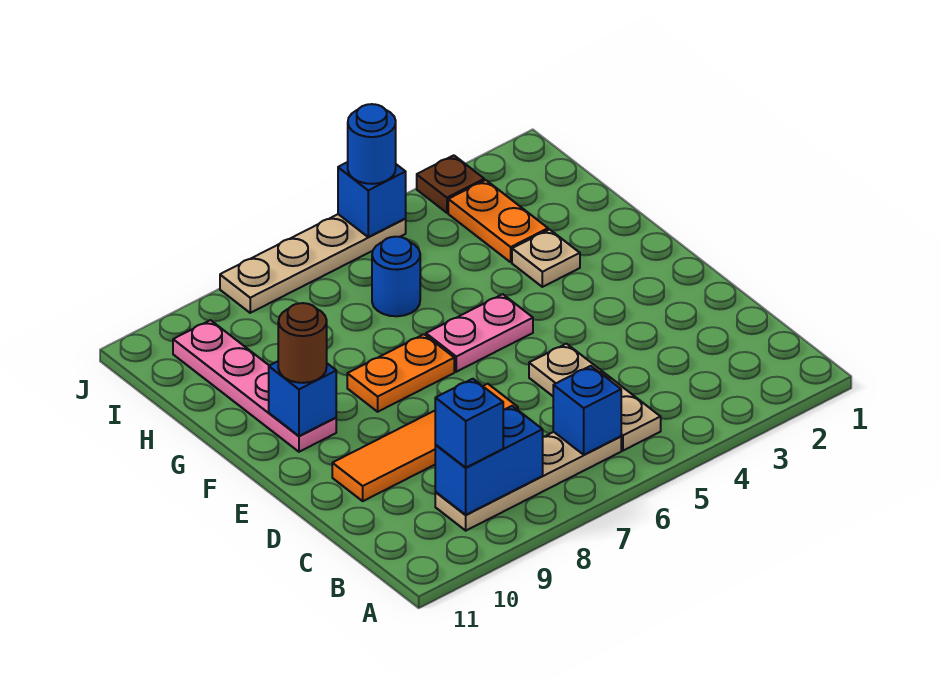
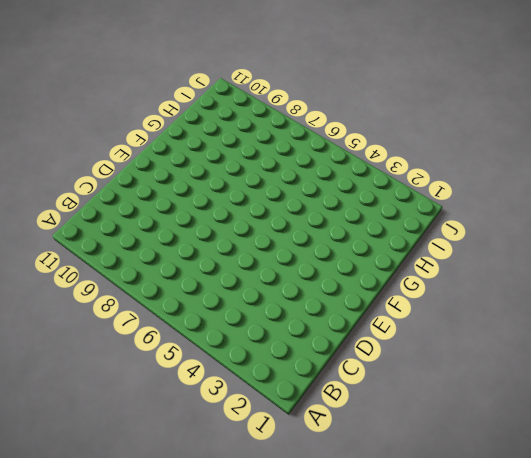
none -> tan 1x3 plate [529,344,661,451]
none -> tan 1x4 plate [435,432,621,531]
none -> orange 1x4 tile [332,384,518,501]

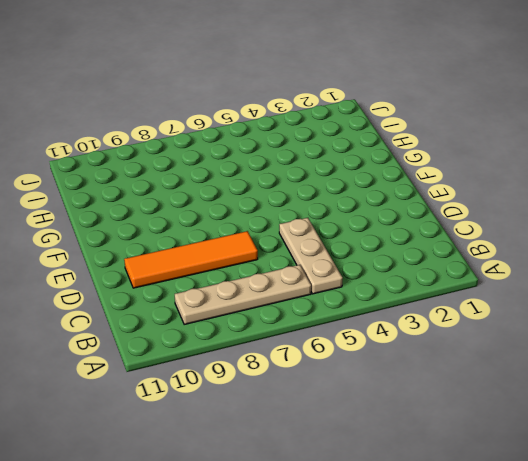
none -> pink 1x2 plate [426,294,533,372]
none -> orange 1x2 plate [347,334,454,412]
none -> pink 1x4 plate [173,320,336,452]

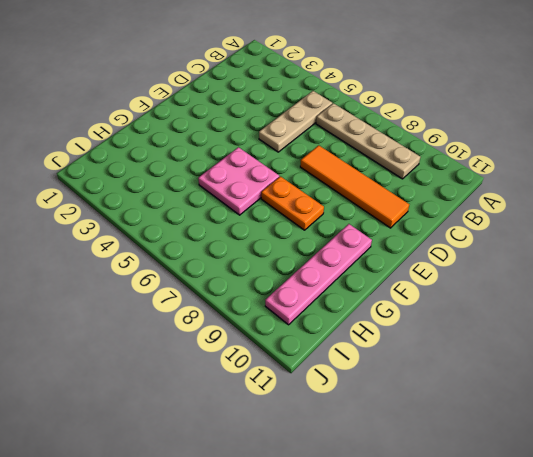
pink 2x2 plate [198,147,279,215] -> pink 1x2 plate [426,294,533,372]
none -> tan 1x1 plate [512,230,580,287]
none -> orange 1x2 plate [448,180,548,262]
none -> blue 1x1 round brick [372,237,420,316]

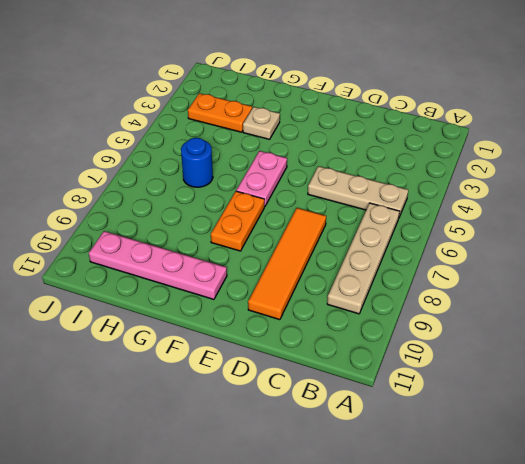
none -> brown 1x1 plate [417,155,484,213]
none -> tan 1x4 plate [220,214,406,313]
none -> blue 1x1 brick [553,366,621,455]

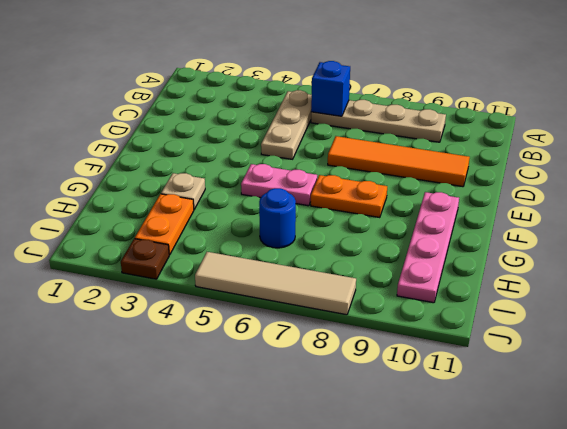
tan 1x4 tile [195,252,356,315] -> tan 1x4 plate [220,214,406,313]
none -> blue 1x2 brick [435,406,543,515]
none -> blue 1x1 brick [269,361,336,436]
none -> blue 1x1 brick [338,162,406,237]

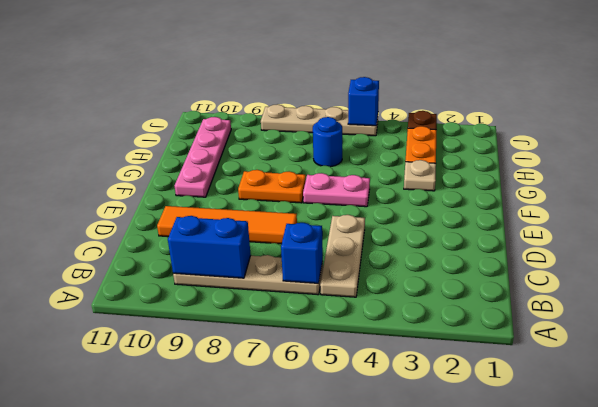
none -> blue 1x1 brick [269,361,336,436]
none -> blue 1x1 brick [435,379,503,468]
none -> brown 1x1 round brick [278,303,327,383]

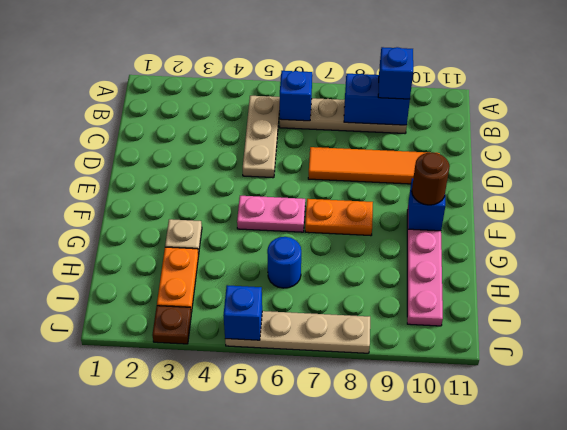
none -> blue 1x1 round brick [348,104,396,184]

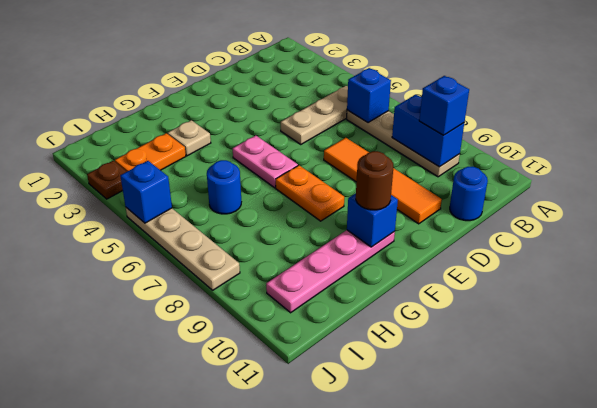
blue 1x1 round brick [450,167,488,221] -> blue 1x1 round brick moved to [348,104,396,184]

